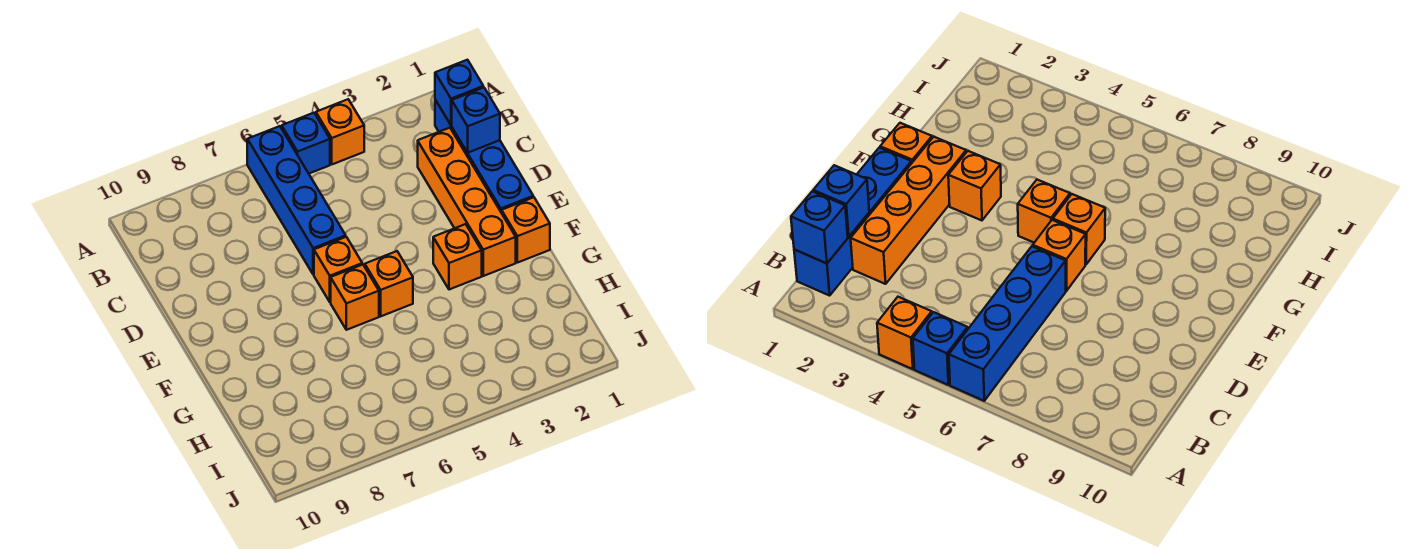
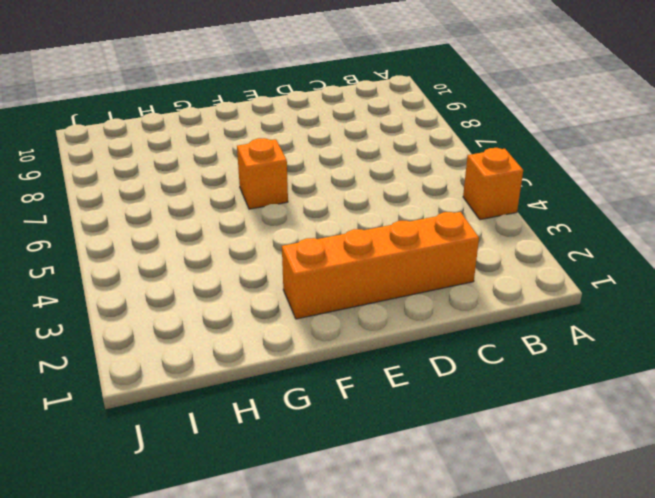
none -> blue 1x1 brick [282,113,330,173]
none -> blue 1x4 brick [247,126,346,275]
none -> blue 1x4 brick [435,100,533,213]

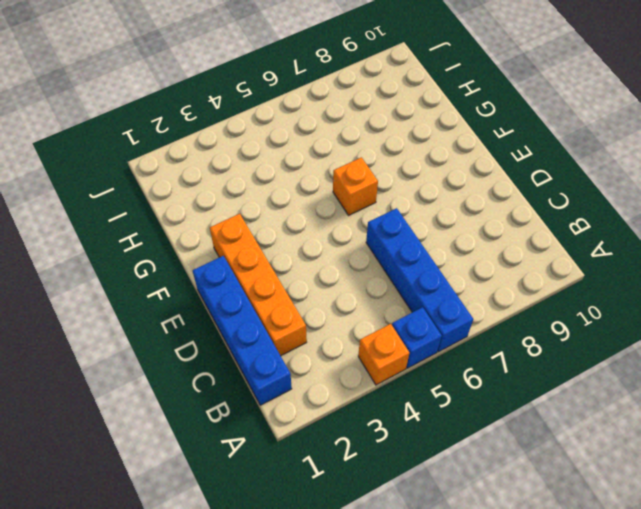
none -> orange 1x1 brick [314,237,362,302]
none -> orange 1x1 brick [502,197,550,263]
none -> orange 1x1 brick [433,224,482,290]

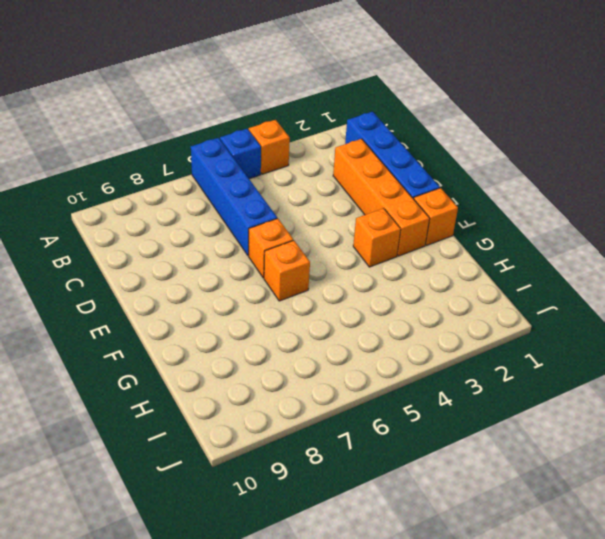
none -> orange 1x1 brick [365,251,413,316]
none -> blue 1x1 brick [435,60,483,125]
none -> blue 1x1 brick [452,87,500,153]

